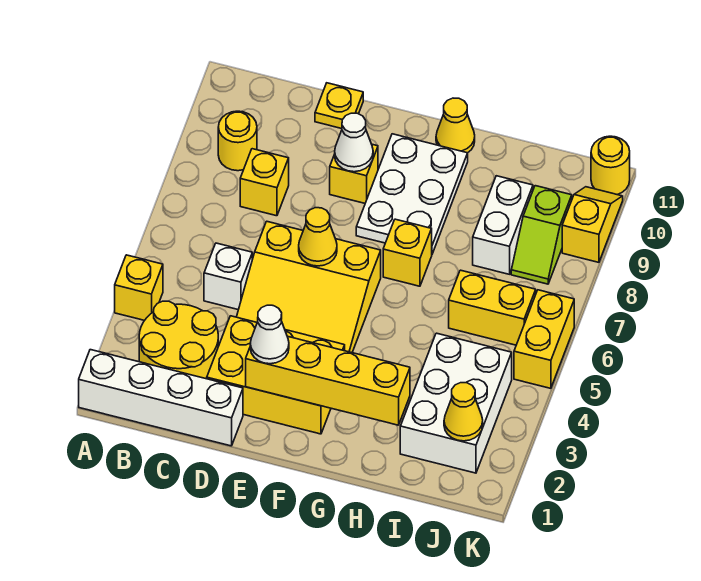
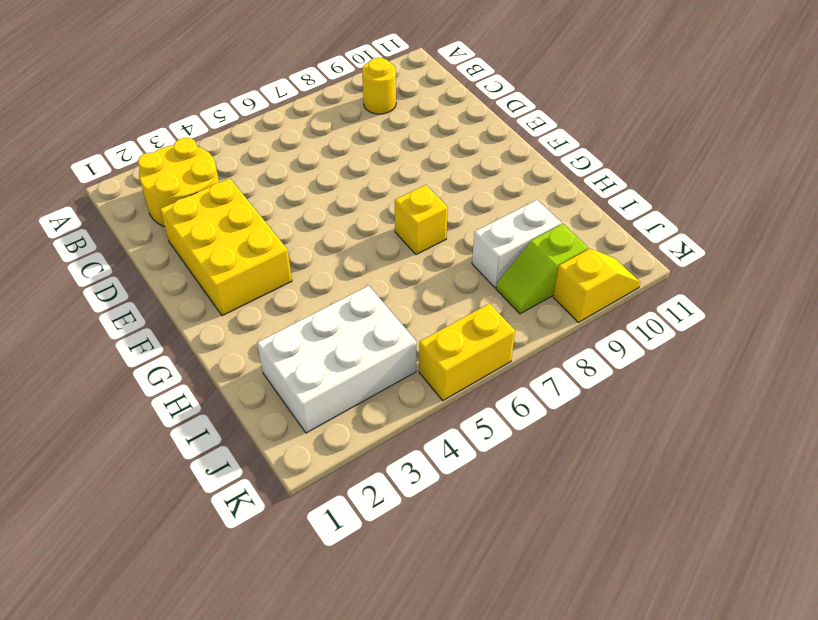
none -> white 1x4 brick [79,350,243,446]
none -> yellow 1x1 brick [115,255,163,321]
none -> white 1x1 brick [204,243,252,310]

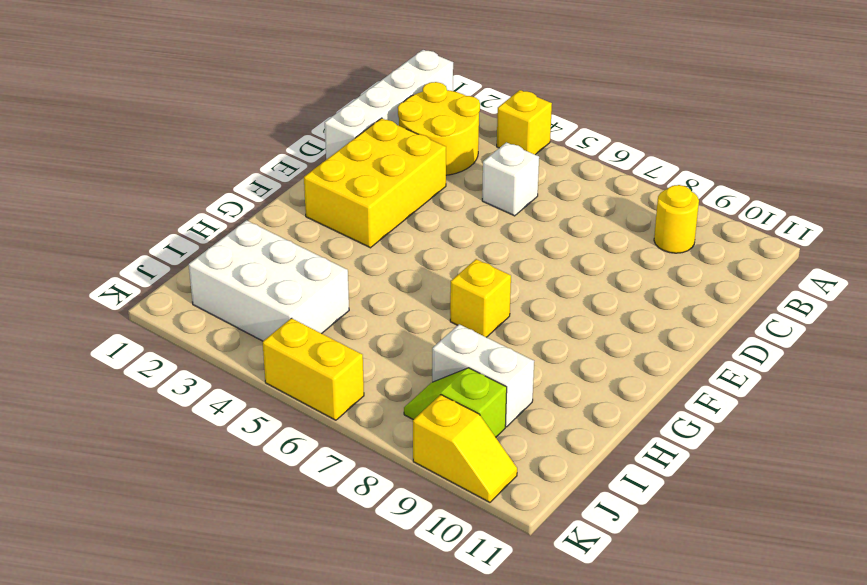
none -> yellow 1x1 brick [240,149,289,216]
none -> yellow 3x3 slope [237,221,381,353]
none -> yellow 1x1 plate [315,83,363,129]

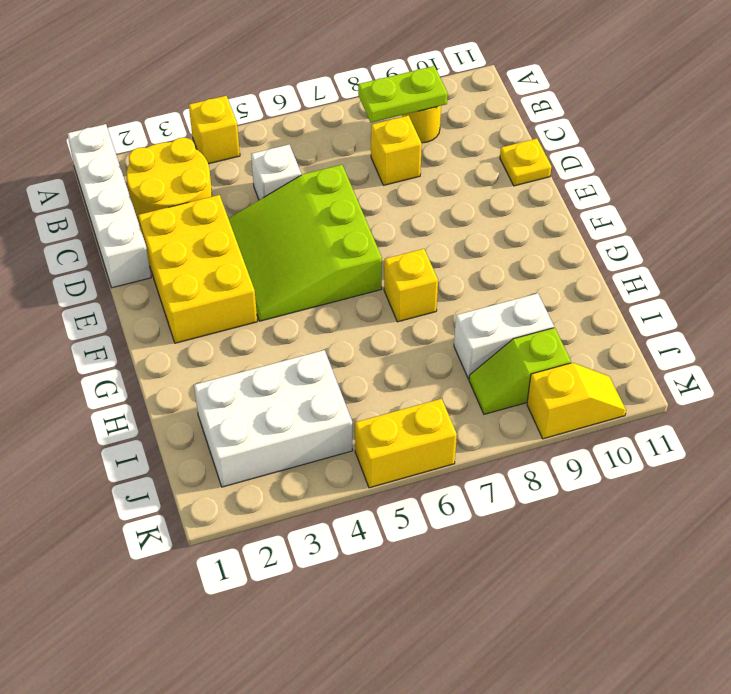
lime 1x2 plate [358,66,448,123] -> none
lime 3x3 slope [228,165,382,321] -> yellow 3x3 slope [237,221,381,353]
none -> yellow 1x1 brick [330,144,378,203]
none -> white 2x3 plate [356,134,468,254]
none -> yellow 1x1 cone [436,98,475,153]

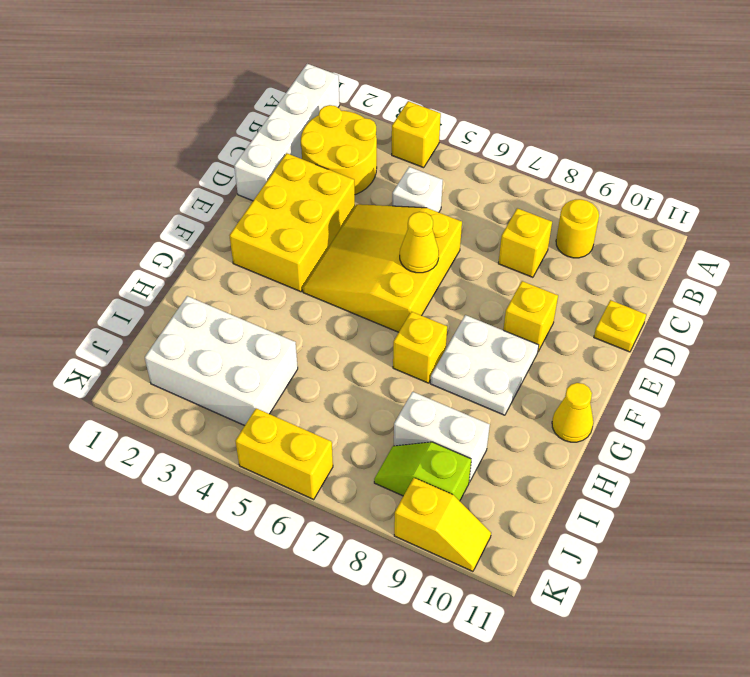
white 2x2 plate [430,315,539,415] -> white 2x3 plate [356,134,468,254]
none -> yellow 1x2 brick [449,270,536,345]
none -> yellow 1x1 round brick [591,136,630,195]
none -> yellow 1x4 brick [246,336,410,425]

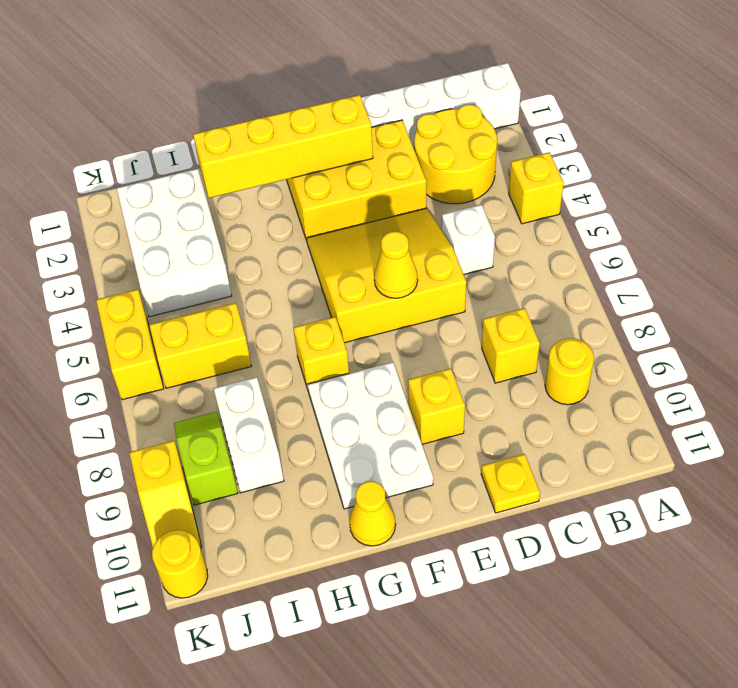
none -> white 1x1 cone [335,113,373,172]
none -> yellow 1x1 cone [444,383,483,441]
none -> white 1x1 cone [250,305,289,364]

